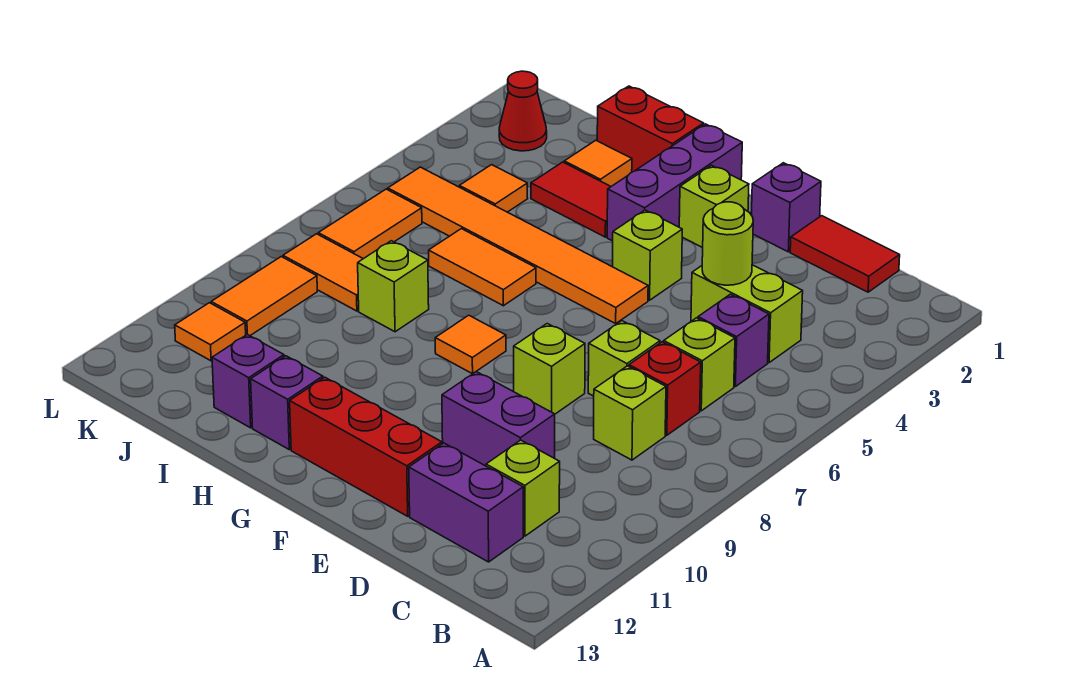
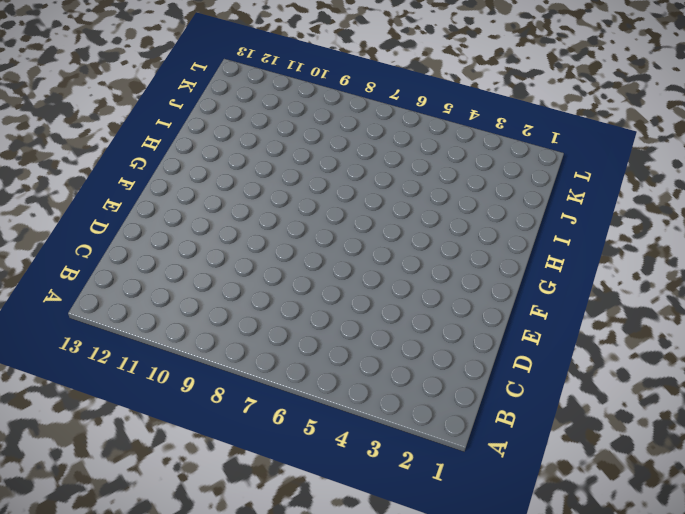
none -> red 1x2 tile [790,216,900,292]
none -> lime 1x2 brick [691,265,803,363]
none -> purple 1x1 brick [698,294,769,387]
none -> lime 1x1 brick [664,318,735,411]

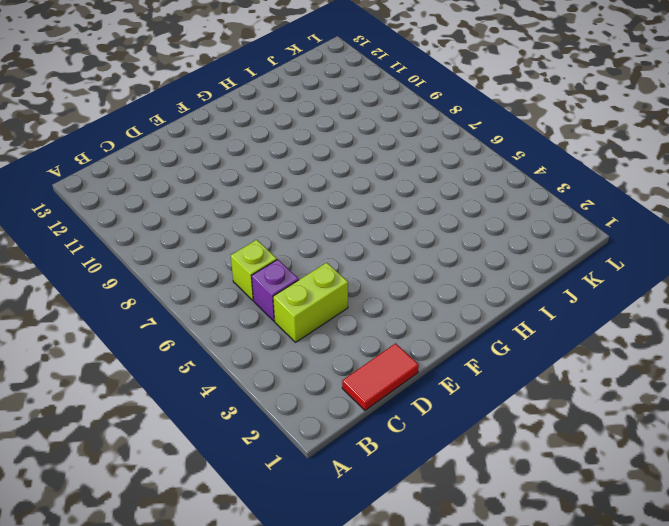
none -> red 1x1 brick [629,342,701,435]
none -> lime 1x1 brick [594,366,666,460]
none -> lime 1x1 brick [486,440,560,536]
none -> purple 1x2 brick [409,443,523,562]

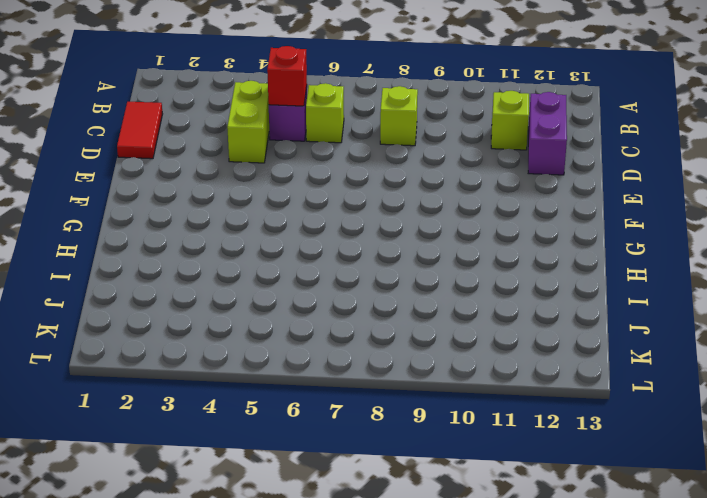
red 1x1 brick [267,46,307,106] -> red 1x1 brick moved to [629,342,701,435]
none -> lime 1x1 brick [588,321,660,396]
none -> purple 1x2 brick [442,372,555,466]
none -> purple 1x1 brick [751,163,821,252]
none -> lime 1x1 brick [514,324,585,414]

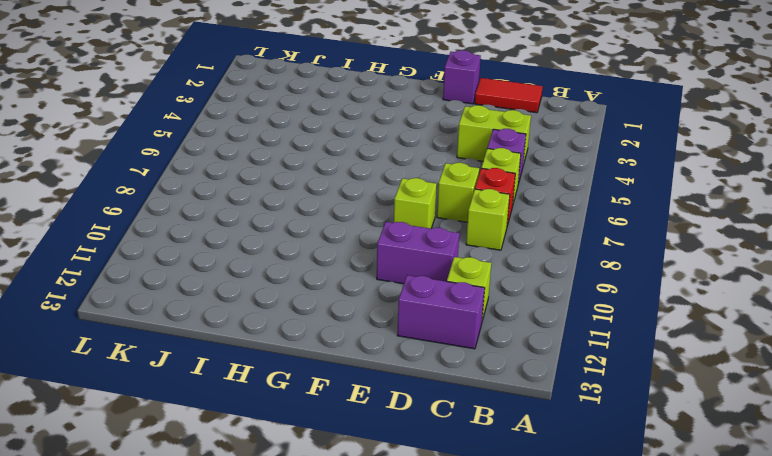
none -> red 1x3 brick [290,377,442,516]
none -> lime 1x1 brick [679,165,749,248]
none -> lime 1x1 brick [613,210,682,300]
none -> orange 1x6 tile [388,167,648,323]

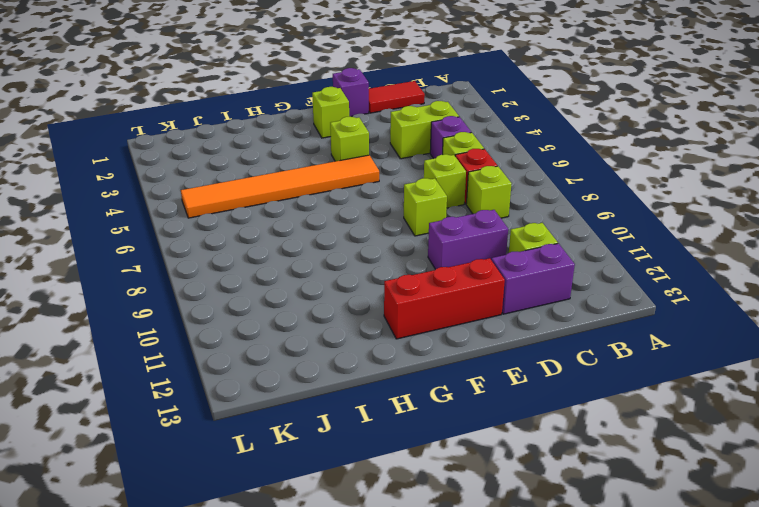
none -> purple 1x3 brick [607,124,742,241]
none -> orange 1x1 tile [435,315,506,374]
none -> red 1x2 brick [597,86,704,172]
none -> red 1x2 tile [531,162,611,237]

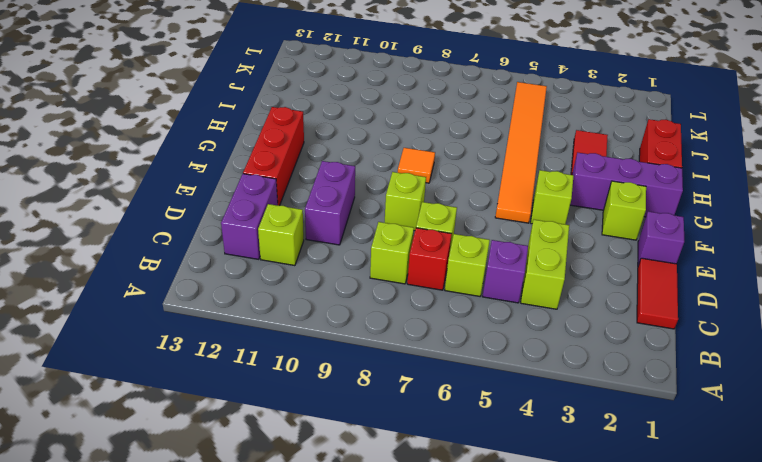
none -> orange 1x2 tile [429,229,536,306]
none -> purple 1x1 brick [251,356,323,450]
none -> orange 1x1 tile [564,140,632,186]
none -> lime 1x1 brick [358,241,429,332]

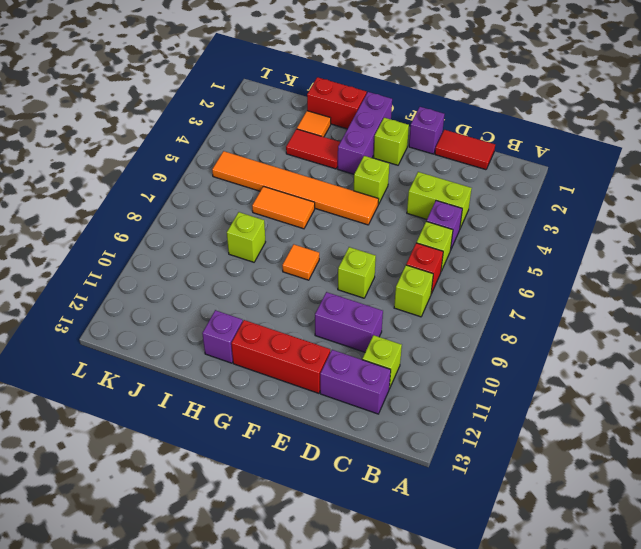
none -> lime 1x1 brick [588,321,660,396]
none -> purple 1x1 brick [212,334,284,428]
none -> orange 1x1 tile [459,165,528,212]
none -> orange 1x2 tile [283,234,363,311]

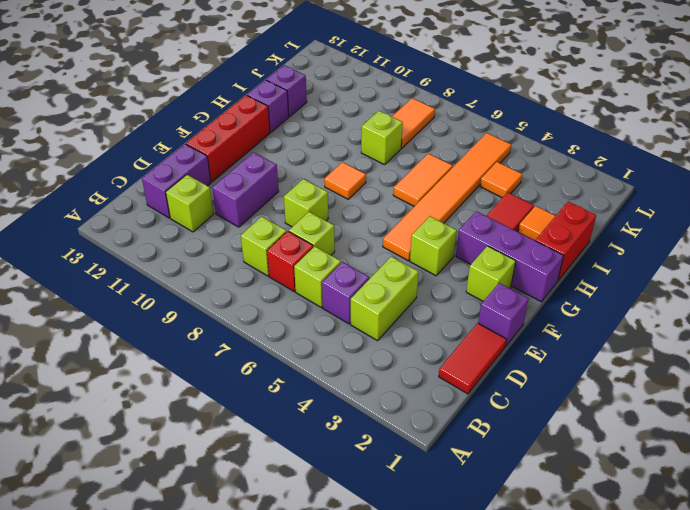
none -> red 1x1 cone [499,71,547,151]
none -> orange 1x2 tile [318,189,422,259]
none -> orange 1x2 tile [211,257,317,336]
none -> orange 1x1 tile [175,303,246,361]

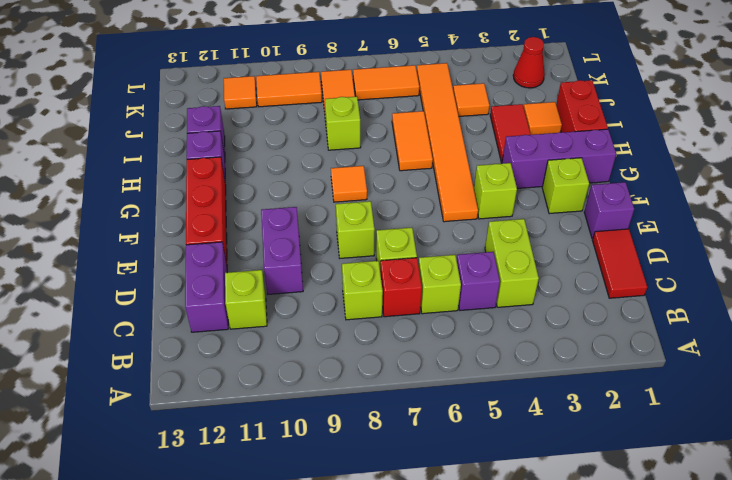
none -> lime 1x1 round brick [702,202,753,285]

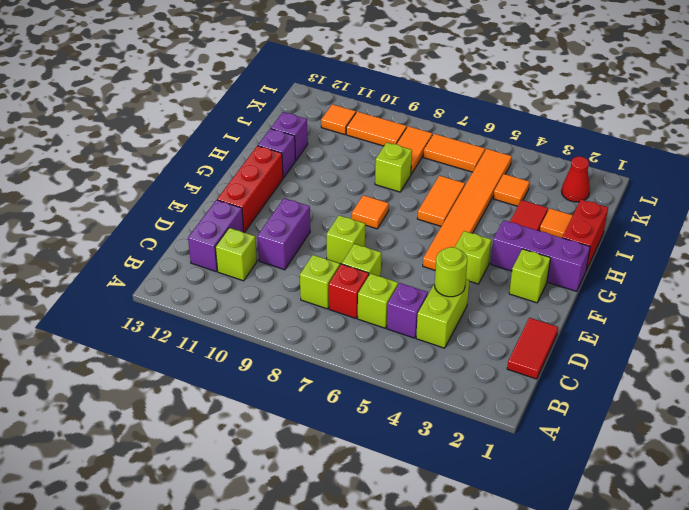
none -> purple 1x1 brick [751,163,821,252]

